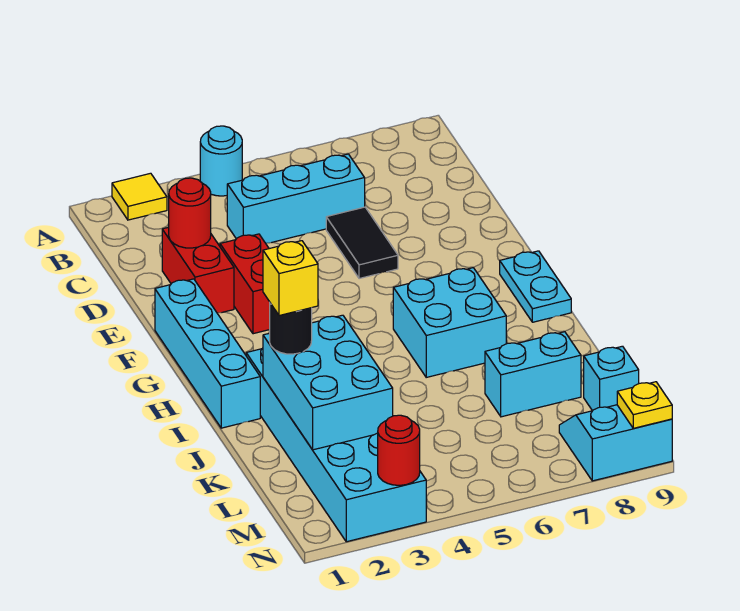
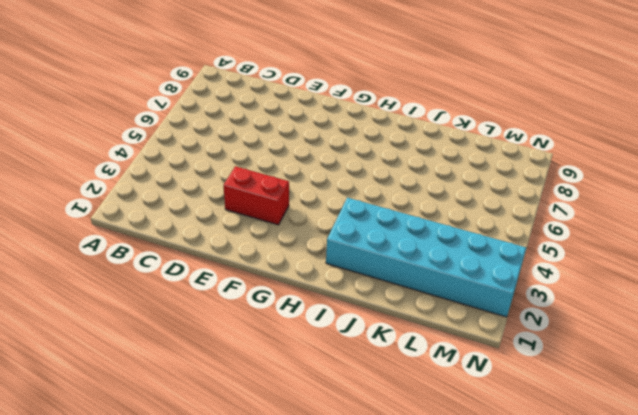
none -> yellow 1x1 tile [112,173,167,220]
none -> cyan 1x1 round brick [200,126,242,196]
none -> cyan 1x3 brick [227,154,365,243]

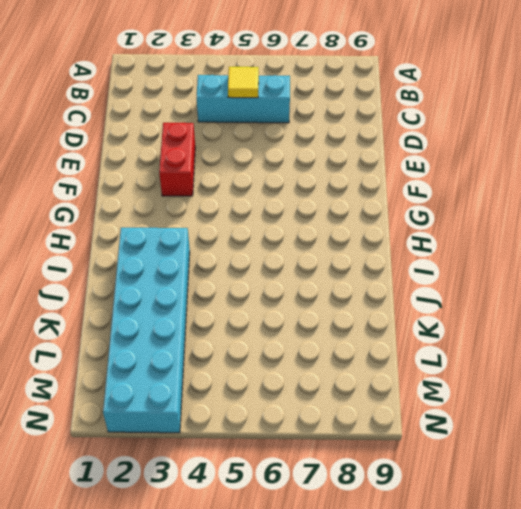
yellow 1x1 tile [228,67,259,98] -> yellow 1x1 tile moved to [112,173,167,220]
none -> cyan 1x1 round brick [200,126,242,196]
none -> red 1x2 brick [162,227,234,313]
none -> black 1x2 tile [326,207,398,279]

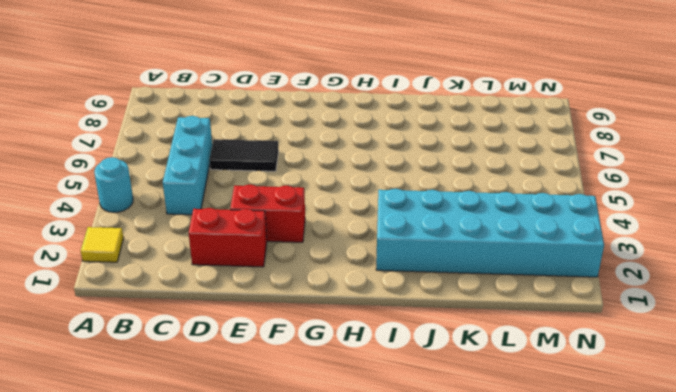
none -> cyan 1x4 brick [155,279,260,428]
none -> cyan 1x2 plate [500,251,571,322]
none -> cyan 2x2 brick [393,268,506,377]

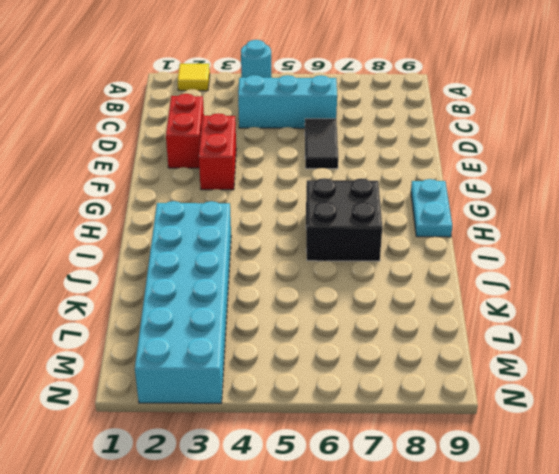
black 2x2 brick [306,178,382,261] -> cyan 2x2 brick [393,268,506,377]
none -> cyan 1x4 brick [155,279,260,428]
none -> cyan 1x2 brick [485,332,581,417]
none -> cyan 1x1 brick [584,346,639,411]

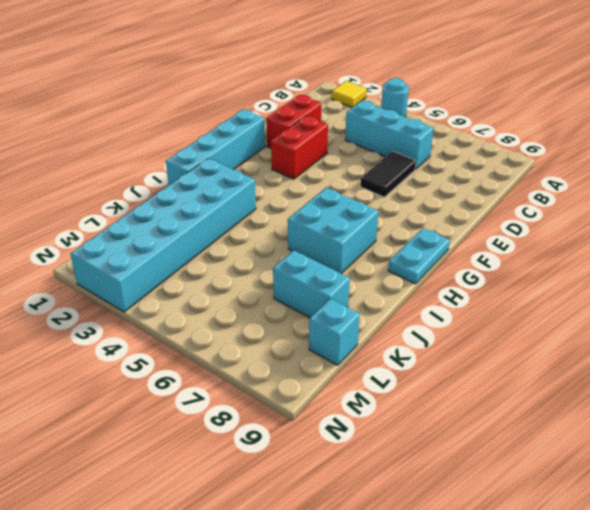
none -> cyan 2x2 slope [559,405,672,481]
none -> red 1x1 round brick [169,178,211,248]
none -> cyan 2x3 brick [263,315,393,450]

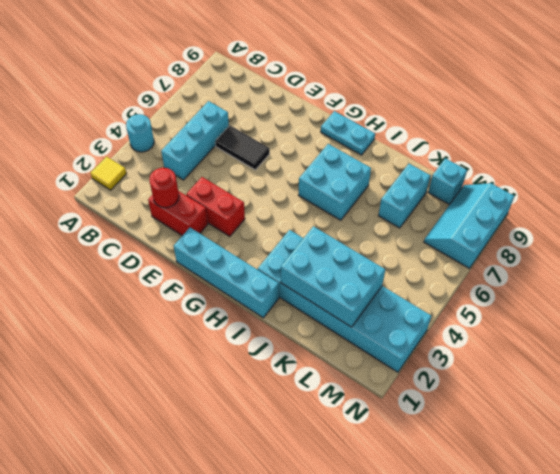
cyan 2x3 slope [424,183,514,268] -> cyan 2x2 slope [559,405,672,481]
none -> red 1x1 round brick [378,415,420,485]
none -> yellow 1x1 plate [617,382,672,428]
none -> black 1x1 round brick [270,303,312,354]

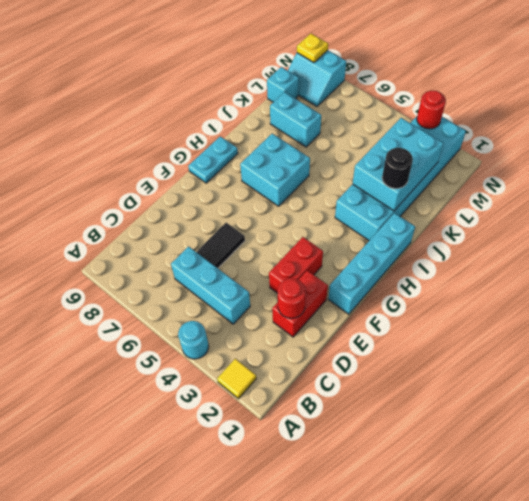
none -> yellow 1x1 brick [263,241,318,316]

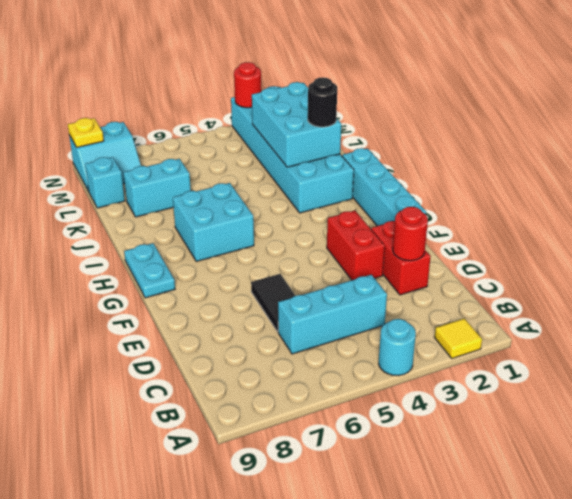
none -> yellow 1x1 brick [263,241,318,316]

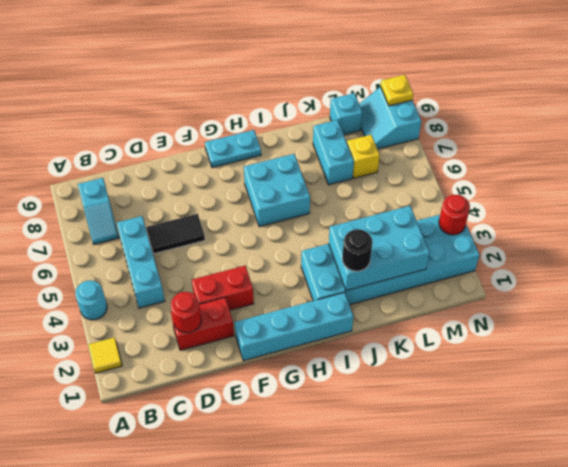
cyan 1x2 slope [78,178,119,244] -> none
yellow 1x1 brick [347,135,380,178] -> yellow 1x1 brick moved to [263,241,318,316]

